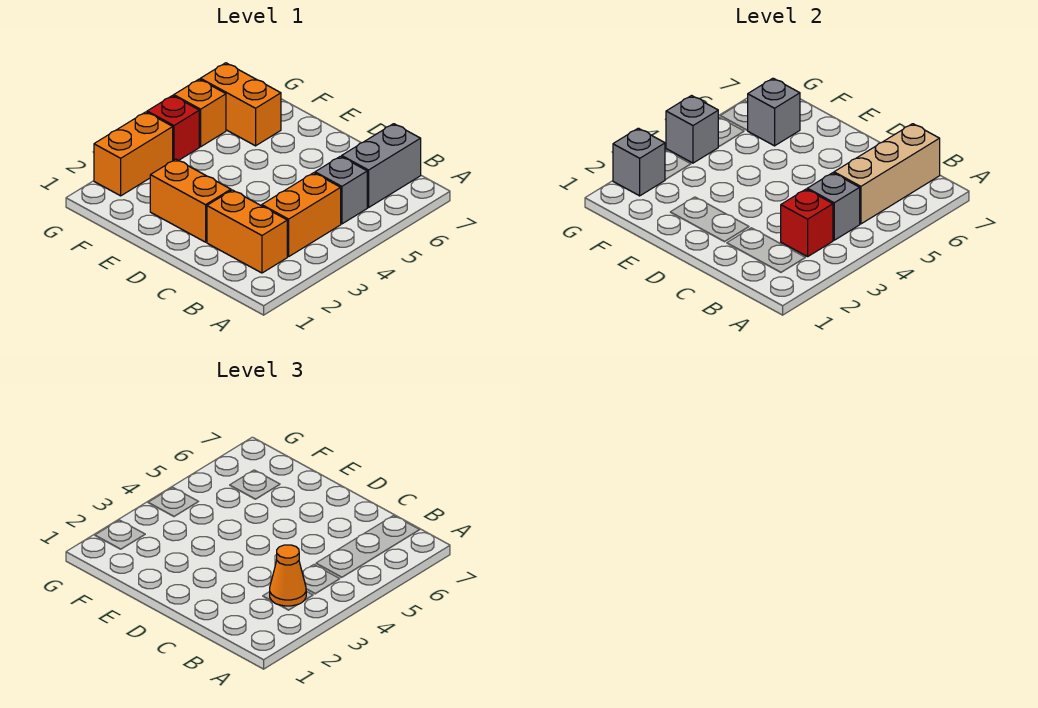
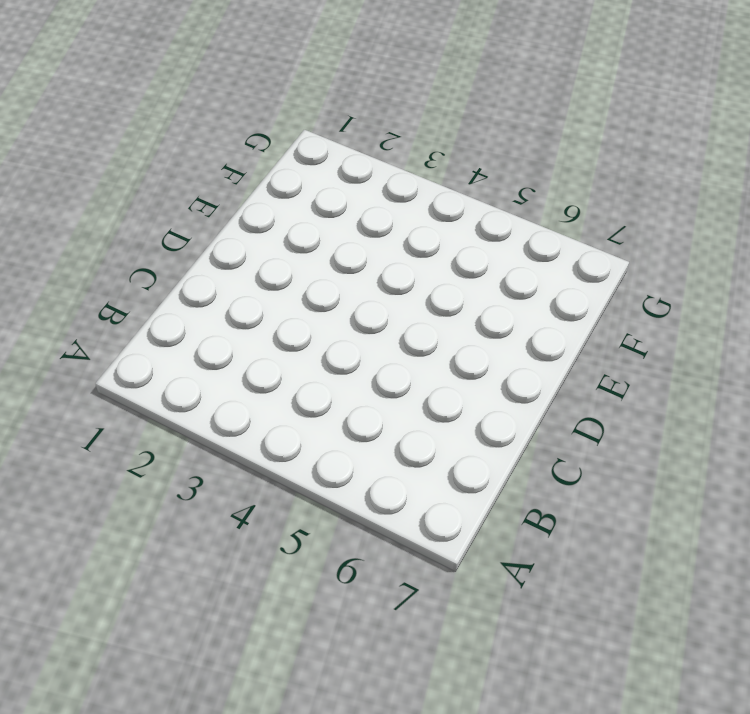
none -> orange 1x2 brick [207,190,287,273]
none -> orange 1x2 brick [262,173,341,257]
none -> grey 1x1 brick [315,156,367,224]

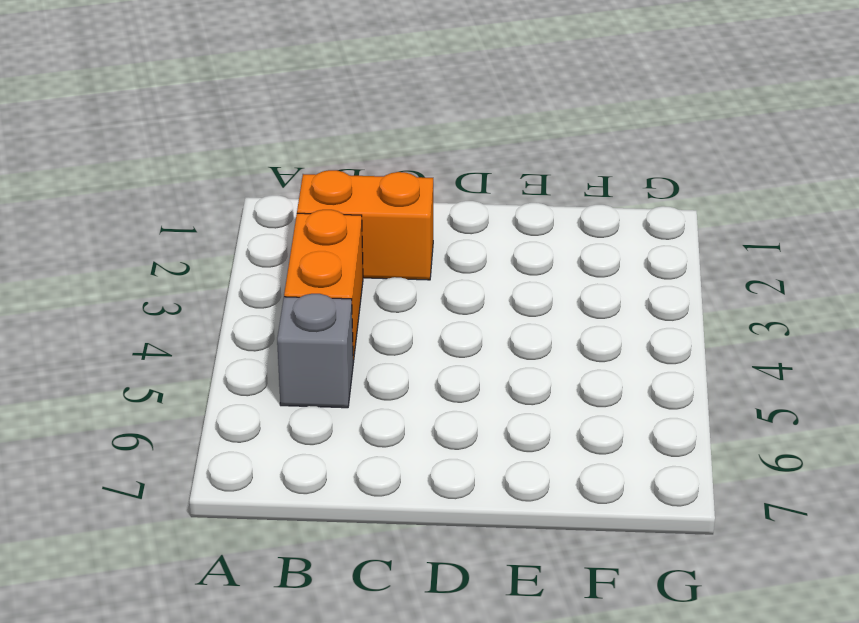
none -> grey 1x2 brick [342,124,421,208]
none -> orange 1x2 brick [150,159,231,242]
none -> orange 1x2 brick [200,63,281,146]

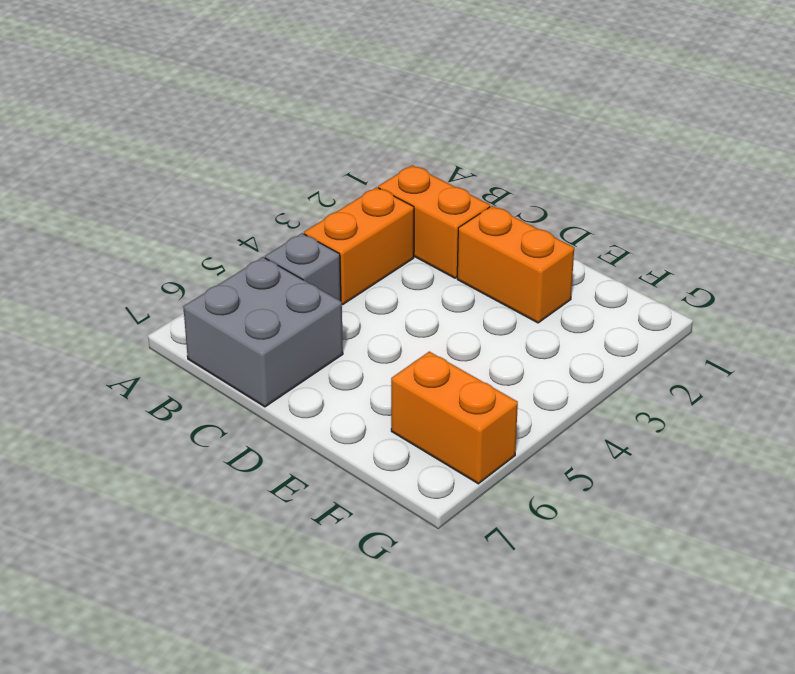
grey 2x2 brick [183,257,343,407] -> grey 1x2 brick [342,124,421,208]
none -> orange 1x2 brick [94,112,173,196]
none -> red 1x1 brick [147,96,199,161]
none -> orange 1x1 brick [174,79,226,147]

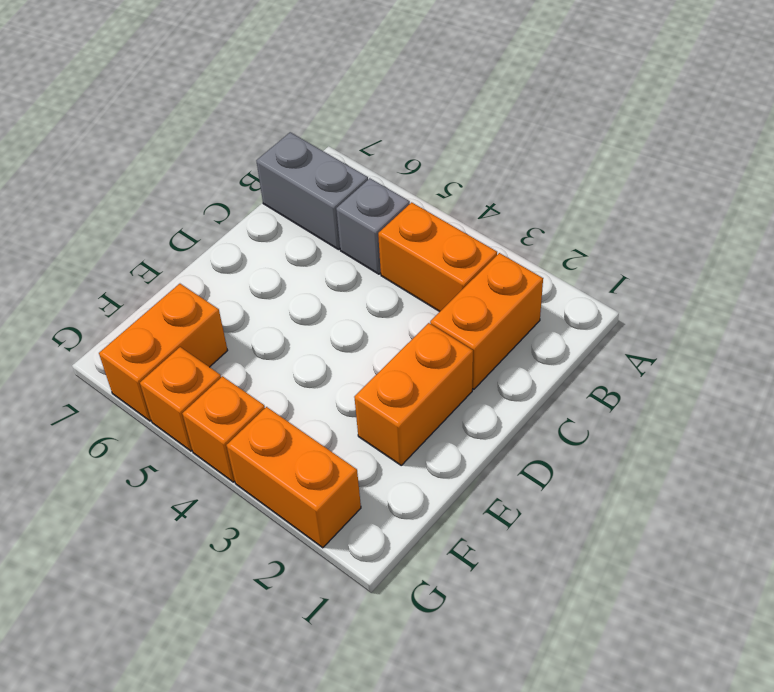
orange 1x1 brick [182,376,265,482] -> red 1x1 brick [147,96,199,161]
none -> red 1x1 brick [781,189,833,257]
none -> grey 1x1 brick [807,173,860,240]
none -> tan 1x3 brick [834,124,940,224]

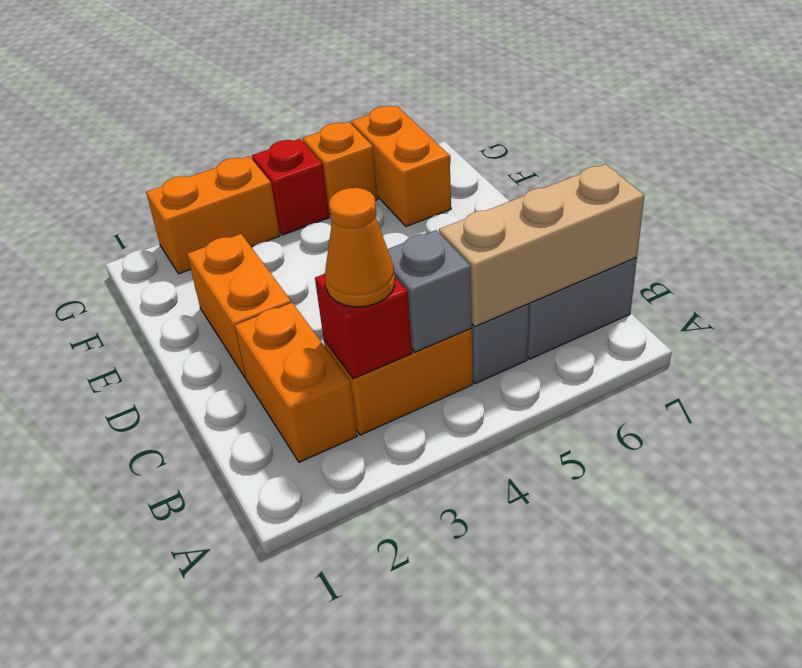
none -> grey 1x1 brick [747,78,800,146]
none -> grey 1x1 brick [613,128,665,196]
none -> grey 1x1 brick [666,96,718,163]

